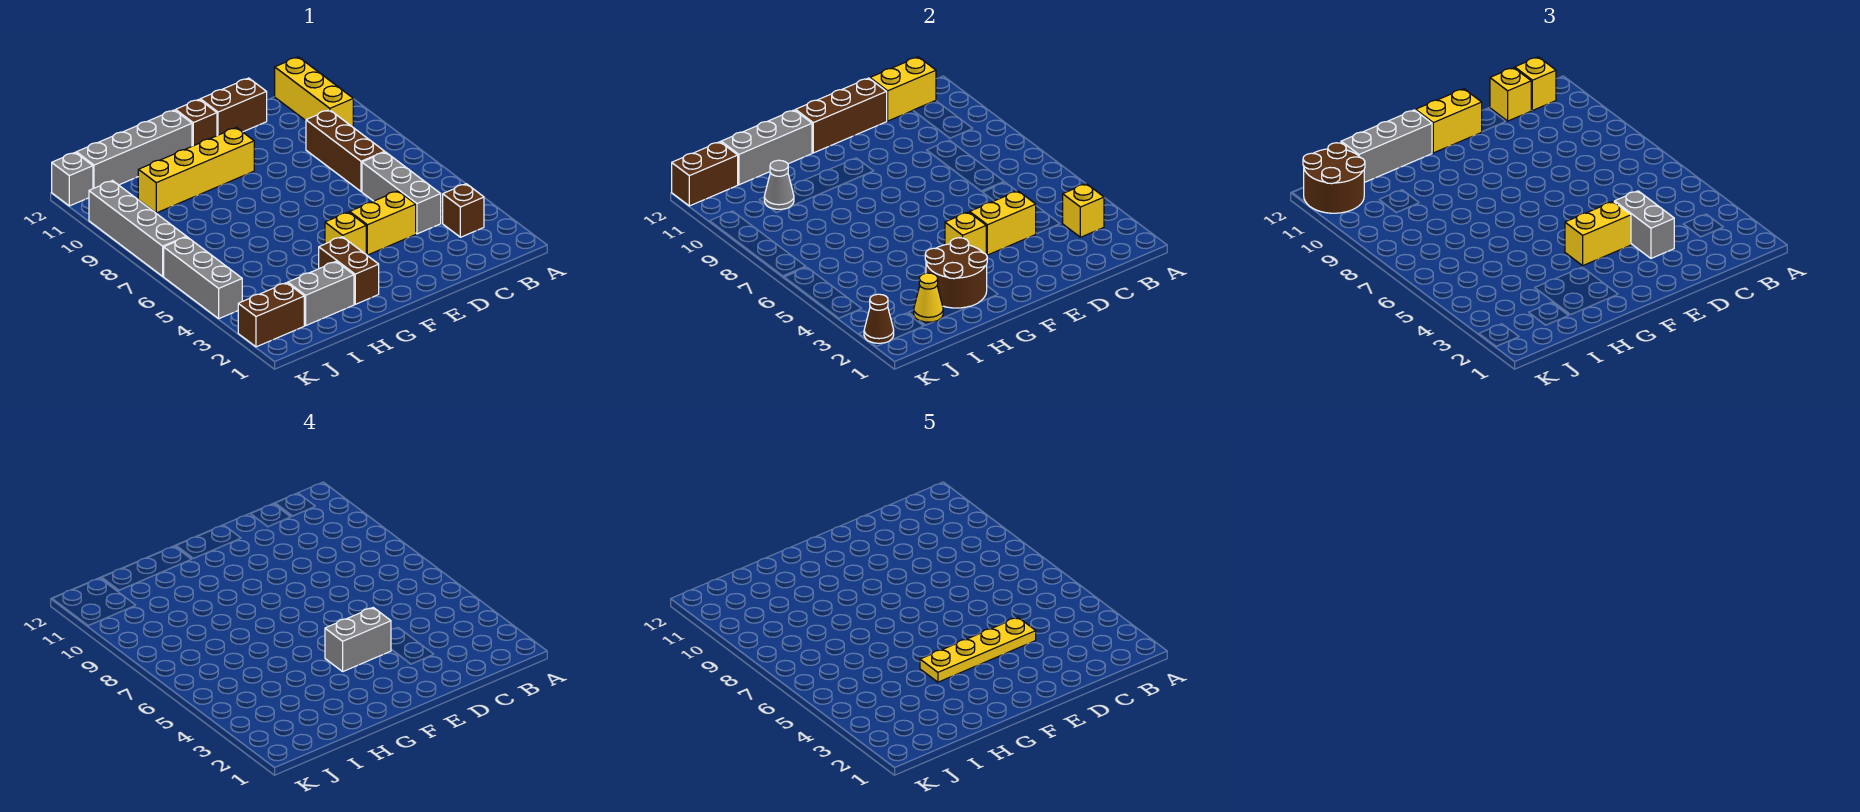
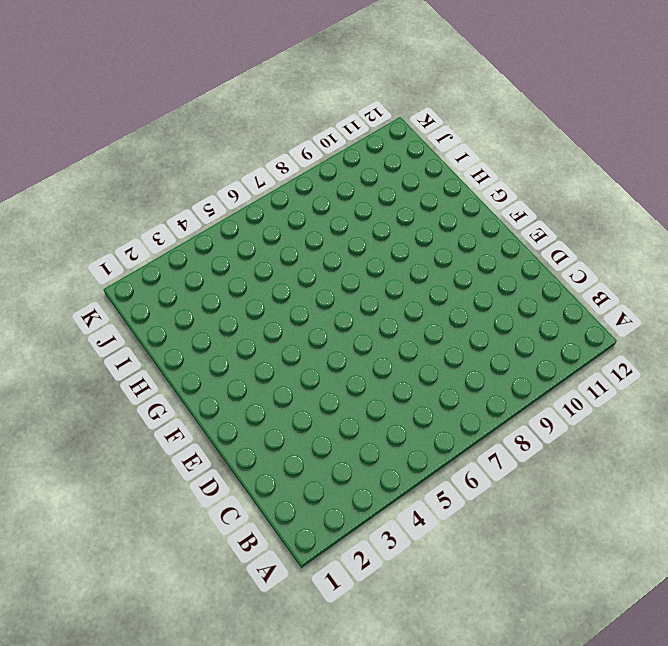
none -> brown 1x1 brick [443,184,484,237]
none -> yellow 1x3 brick [275,57,353,127]
none -> grey 1x3 brick [362,152,441,234]
none -> brown 1x3 brick [306,110,385,192]

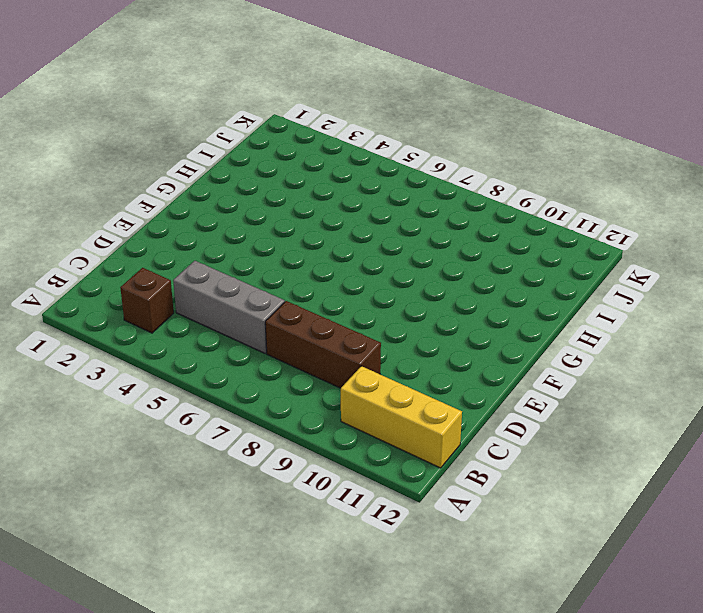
none -> yellow 1x2 brick [350,191,416,255]
none -> brown 1x2 brick [200,78,267,136]
none -> yellow 1x1 brick [325,212,366,254]
none -> yellow 1x4 brick [138,128,254,213]

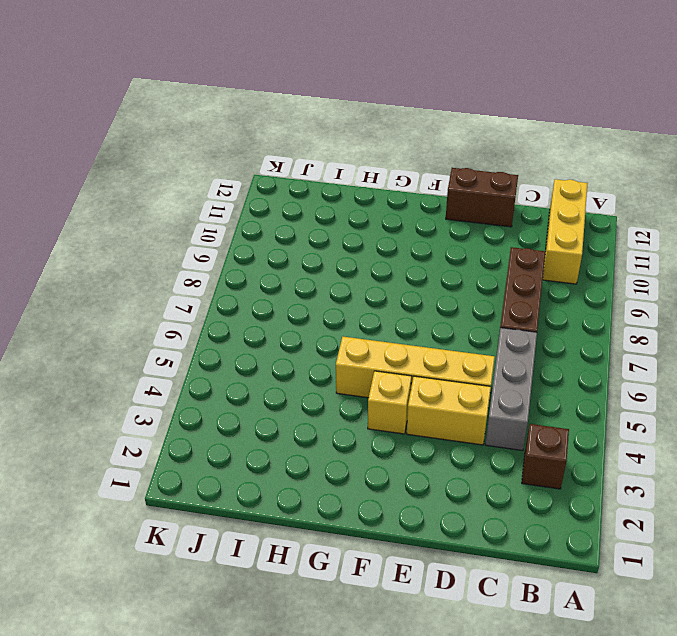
yellow 1x4 brick [336,337,495,398] -> yellow 1x4 brick moved to [138,128,254,213]
none -> brown 1x1 brick [176,100,217,146]
none -> brown 1x2 brick [319,237,379,304]
none -> grey 1x4 brick [76,110,192,189]
none -> grey 1x2 brick [288,262,354,326]

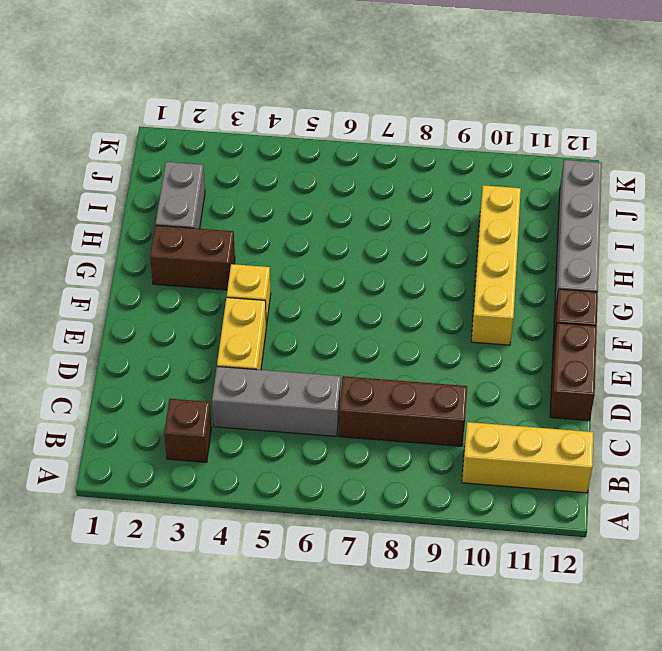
none -> brown 1x2 brick [238,283,304,347]
none -> grey 1x3 brick [164,237,242,319]
none -> grey 1x4 brick [89,181,186,276]
none -> grey 1x1 brick [52,153,93,206]

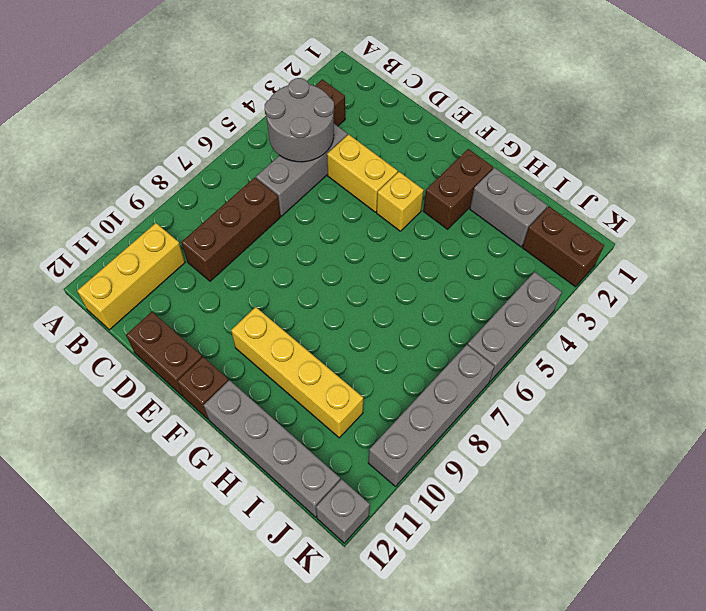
grey 2x2 round brick [265,78,334,162] -> none
none -> yellow 1x1 brick [1063,184,1104,237]
none -> yellow 1x2 brick [870,57,936,121]
none -> yellow 1x2 brick [970,191,1036,255]
none -> brown 1x3 brick [796,78,887,153]

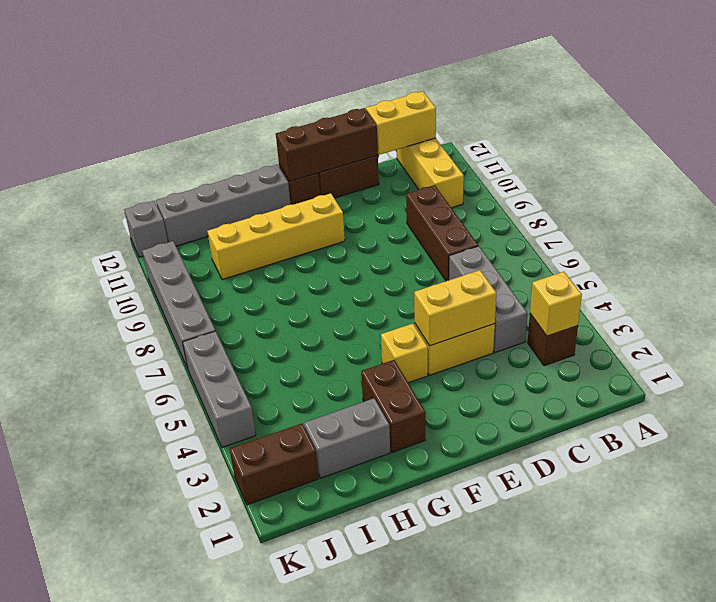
none -> yellow 1x1 brick [945,212,986,254]
none -> brown 2x2 round brick [925,238,987,308]
none -> grey 1x3 brick [721,110,812,185]
none -> yellow 1x1 cone [914,273,943,322]

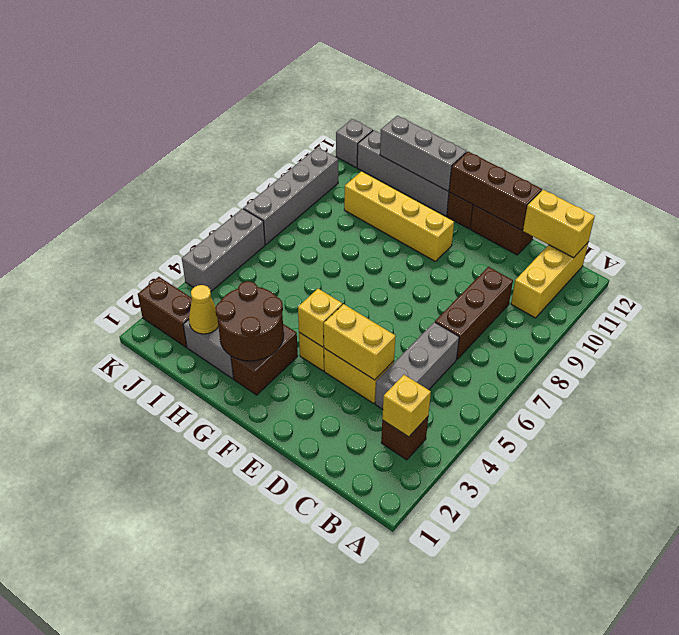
none -> grey 1x1 cone [764,160,794,209]
none -> brown 1x2 brick [672,142,738,206]
none -> brown 1x1 cone [864,294,894,343]
none -> yellow 1x1 brick [1515,57,1556,111]

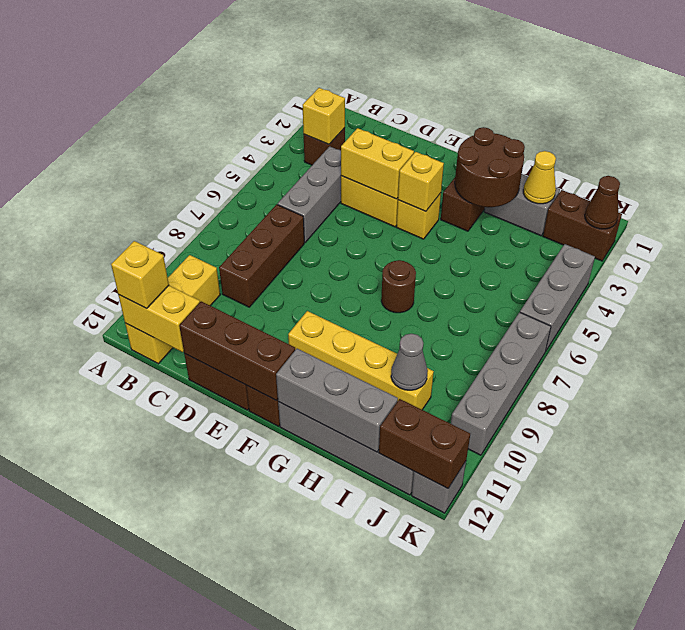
brown 1x1 round brick [381,260,416,313] -> none
none -> yellow 1x1 brick [1490,68,1532,121]
none -> grey 1x2 brick [1614,191,1674,258]
none -> yellow 1x2 brick [1565,202,1631,265]
none -> yellow 1x2 brick [1416,89,1482,153]

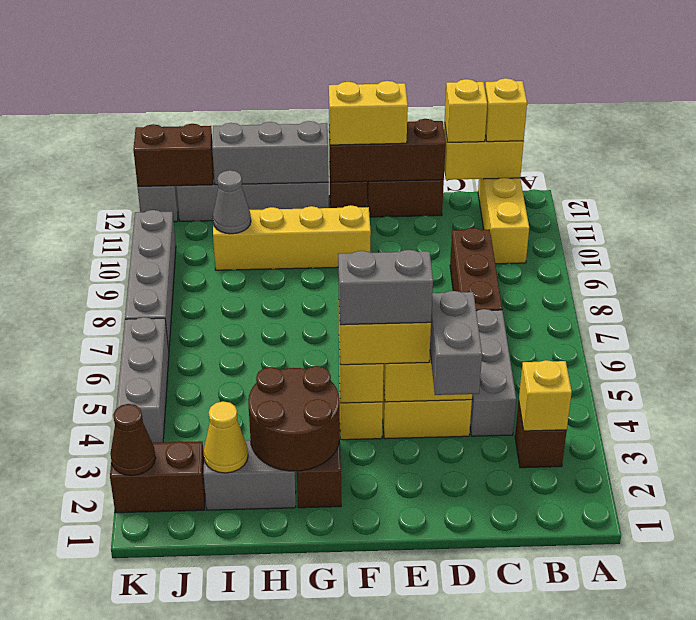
none -> grey 1x3 brick [1341,110,1432,183]
none -> brown 2x2 round brick [1303,143,1365,213]
none -> yellow 1x4 plate [920,617,1036,682]

